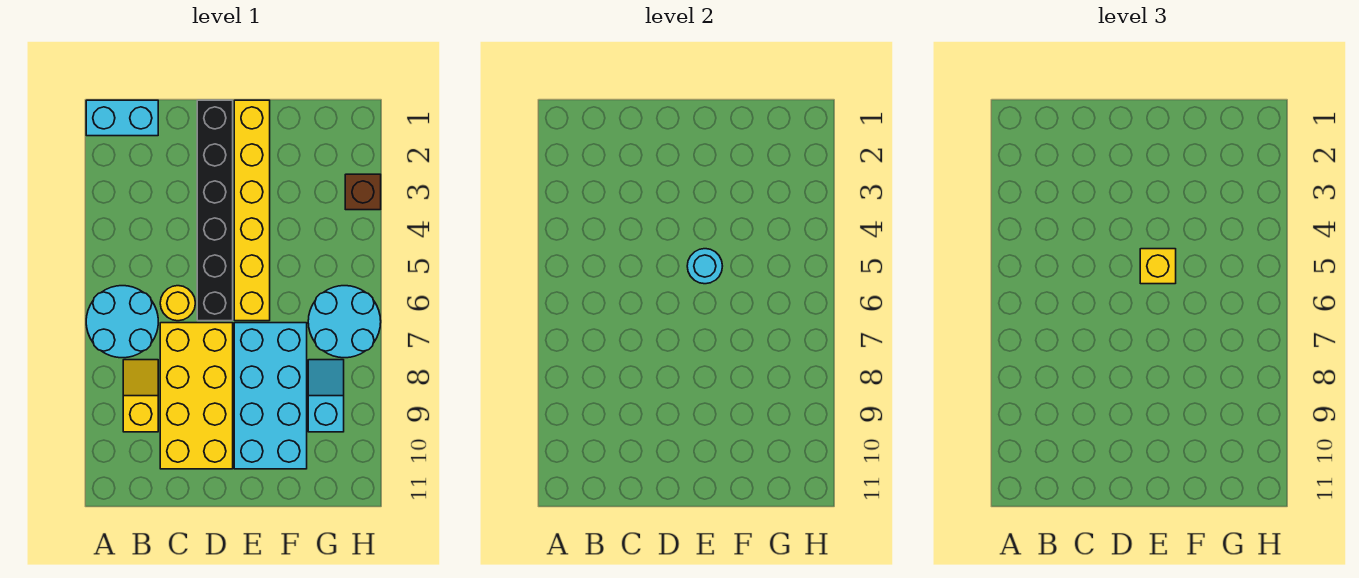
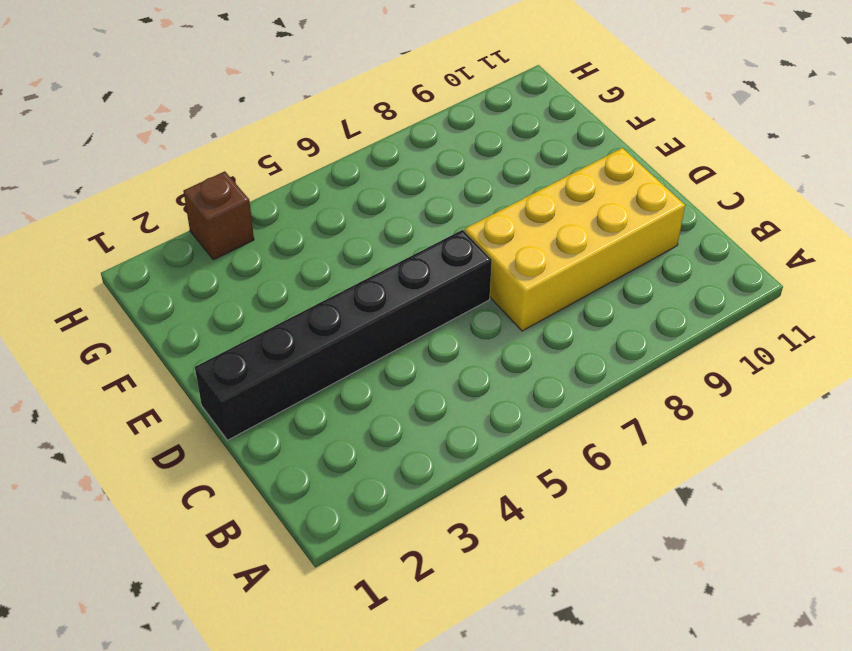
none -> cyan 1x2 brick [86,100,158,136]
none -> cyan 2x2 round brick [86,286,158,358]
none -> yellow 1x2 slope [123,360,158,432]

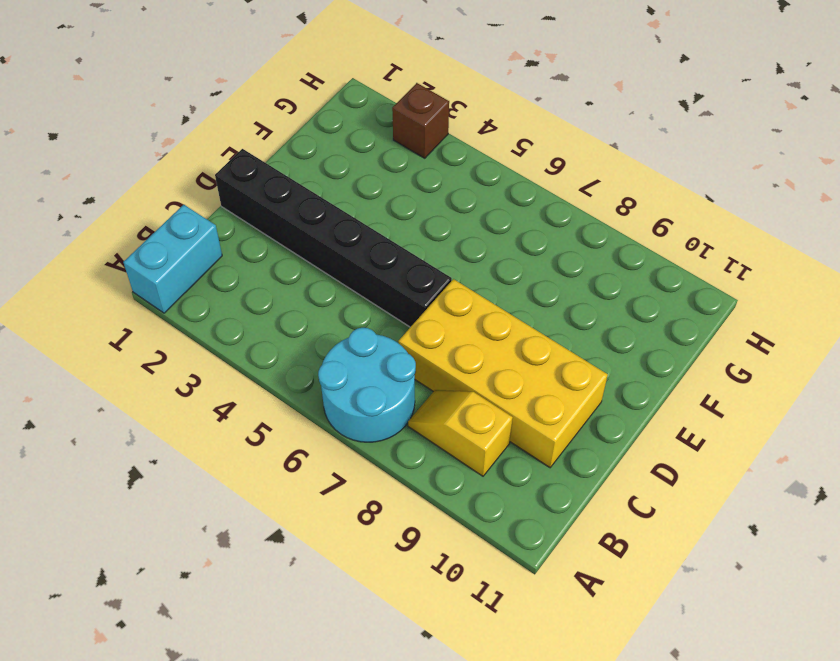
none -> yellow 1x1 round brick [160,286,195,321]
none -> yellow 1x6 brick [234,100,270,321]
none -> cyan 2x4 brick [234,323,307,469]

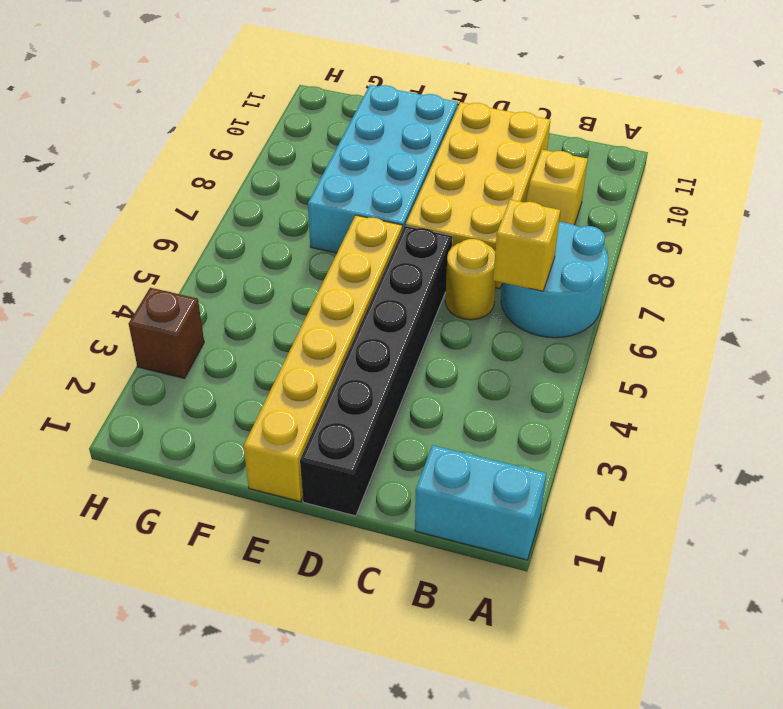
yellow 1x1 brick [493,200,560,291] -> yellow 1x1 brick moved to [1140,249,1176,284]
none -> cyan 2x2 round brick [308,286,381,358]
none -> cyan 1x2 slope [308,360,344,432]
none -> cyan 1x1 round brick [687,249,722,284]

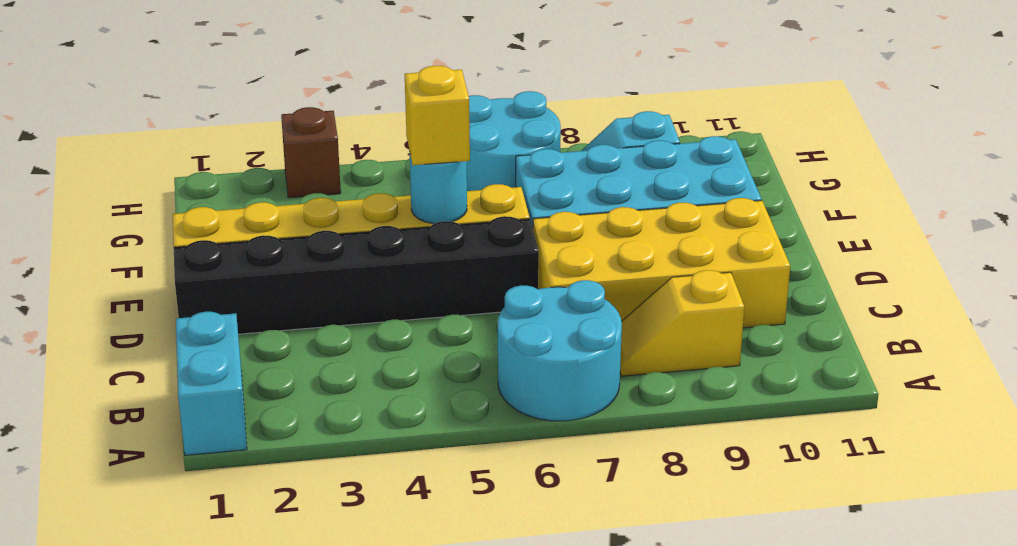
none -> yellow 1x1 round brick [160,286,195,321]

